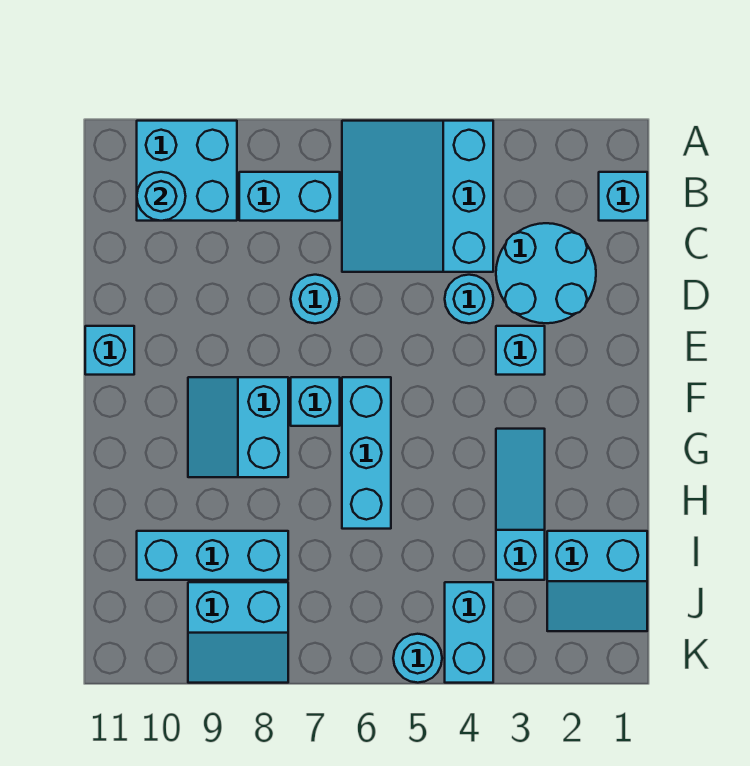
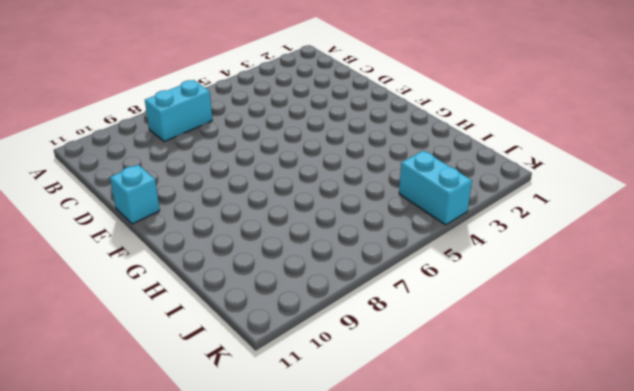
none -> cyan 3x3 slope [342,121,493,272]
none -> cyan 2x2 brick [137,121,237,221]
none -> cyan 1x1 brick [599,172,647,221]

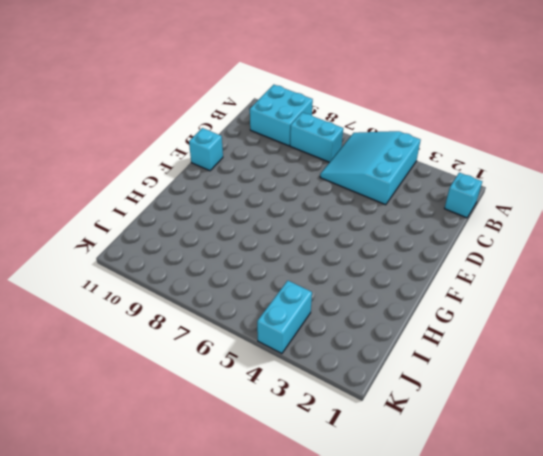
none -> cyan 2x2 round brick [496,223,596,323]
none -> cyan 1x1 round brick [445,275,493,323]
none -> cyan 1x1 round brick [291,275,339,323]

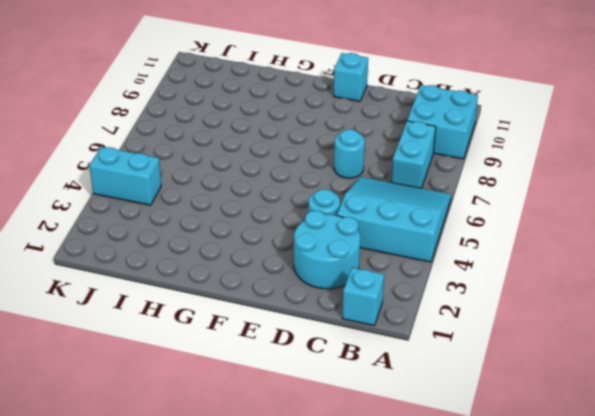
none -> cyan 1x1 brick [496,326,545,375]
none -> cyan 1x3 brick [342,377,391,529]
none -> cyan 1x1 brick [291,377,340,426]

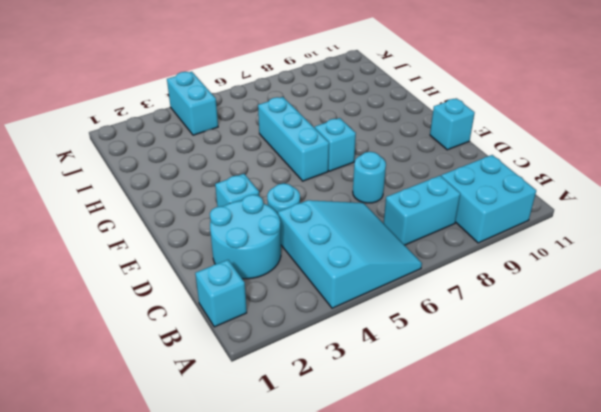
none -> cyan 2x2 slope [188,377,288,477]
none -> cyan 1x3 slope [496,429,545,580]
none -> cyan 2x2 slope [547,531,647,631]

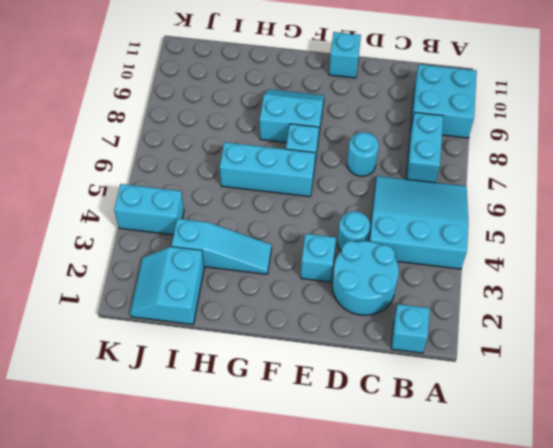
none -> cyan 1x3 brick [137,531,288,580]
none -> cyan 2x2 slope [188,582,288,683]
none -> cyan 1x1 round brick [393,634,442,683]

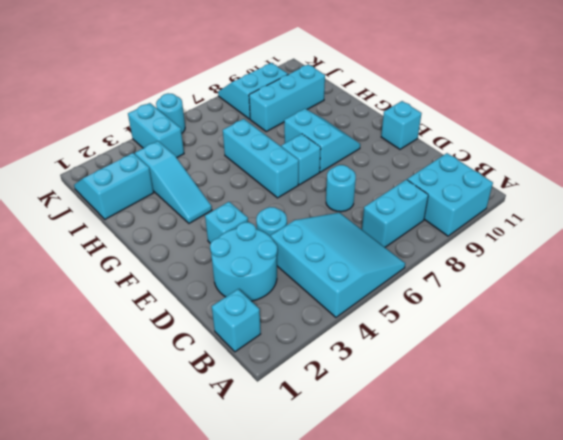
none -> cyan 1x1 round brick [137,172,186,221]

